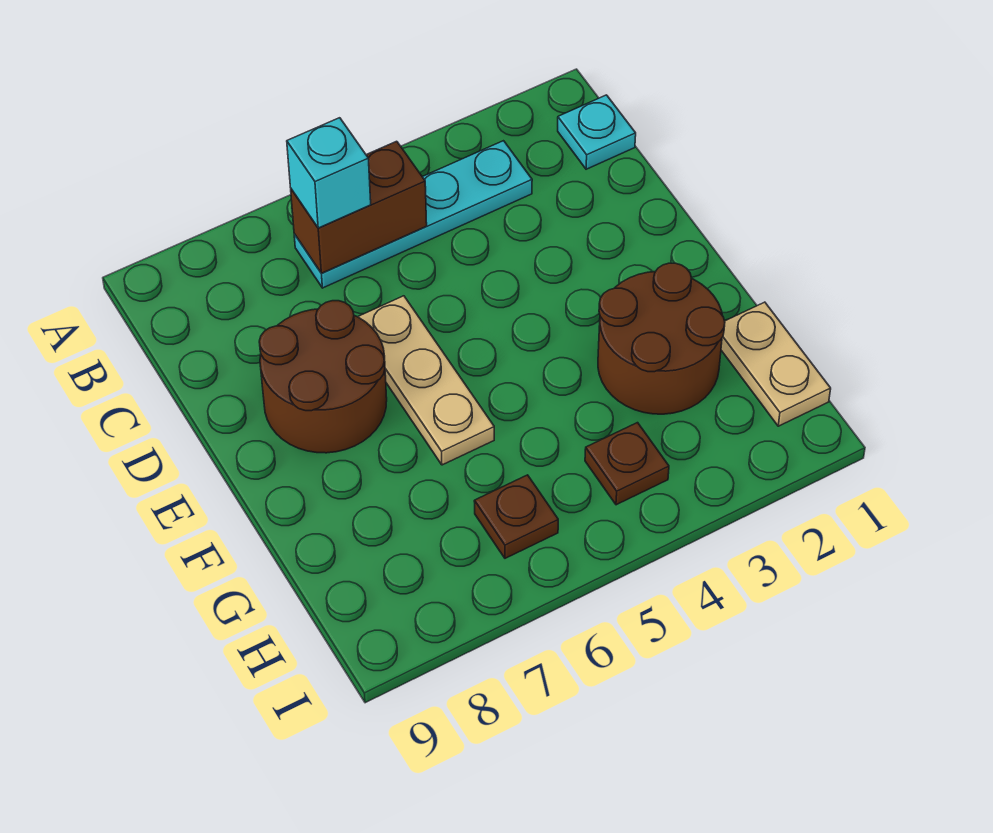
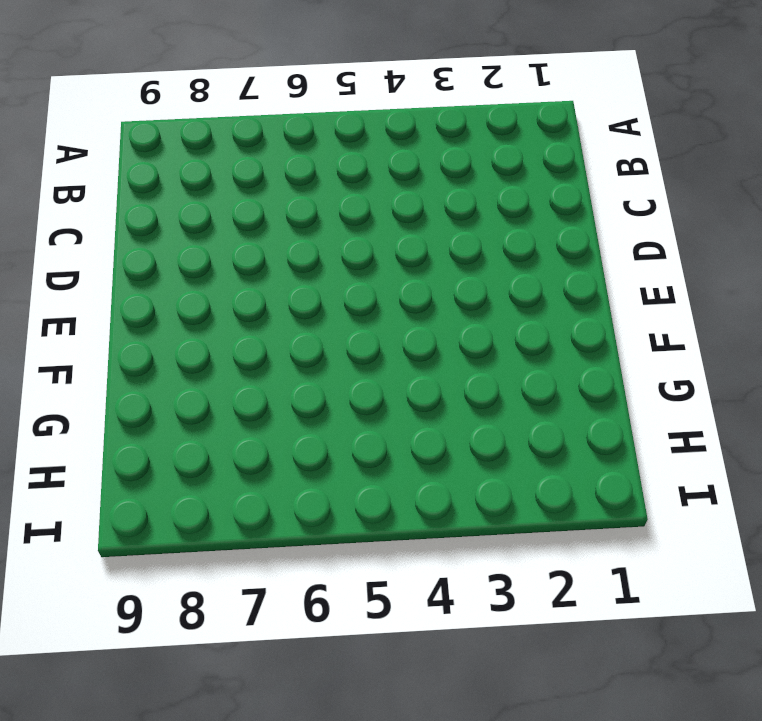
none -> cyan 1x1 plate [558,95,636,169]
none -> cyan 1x4 plate [294,141,532,288]

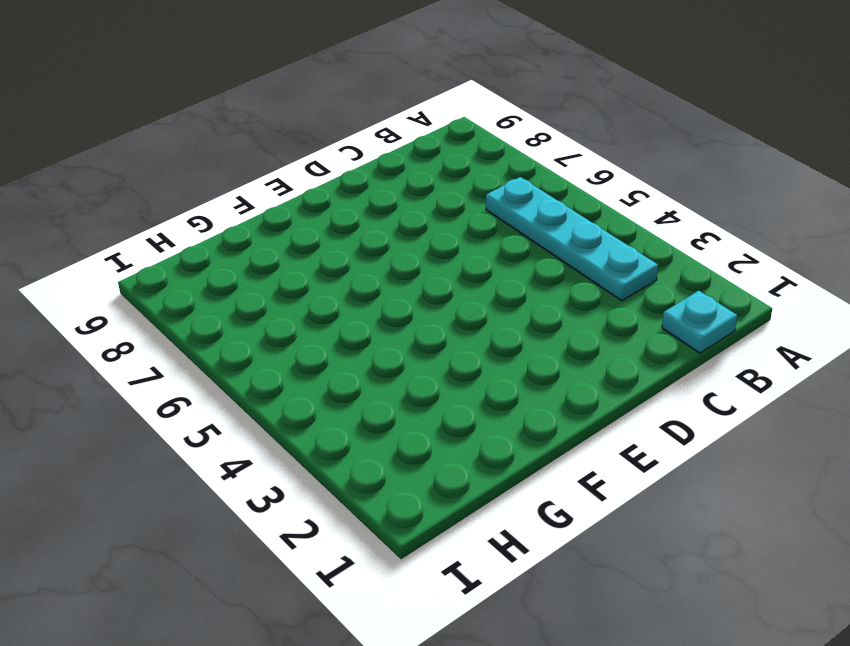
none -> tan 1x3 plate [358,296,494,465]
none -> brown 2x2 round brick [259,301,387,453]

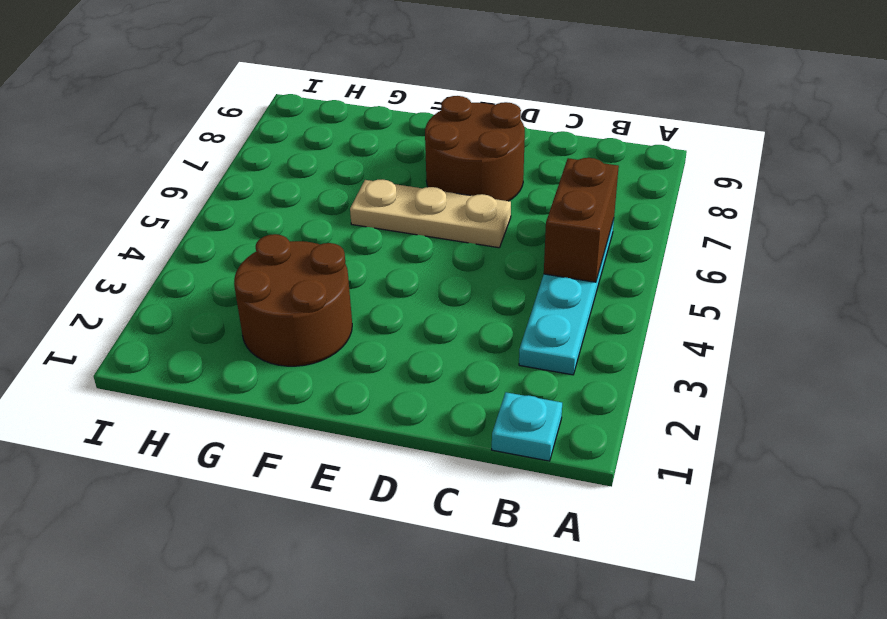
none -> tan 1x2 plate [721,302,831,426]
none -> brown 1x1 plate [585,423,669,505]

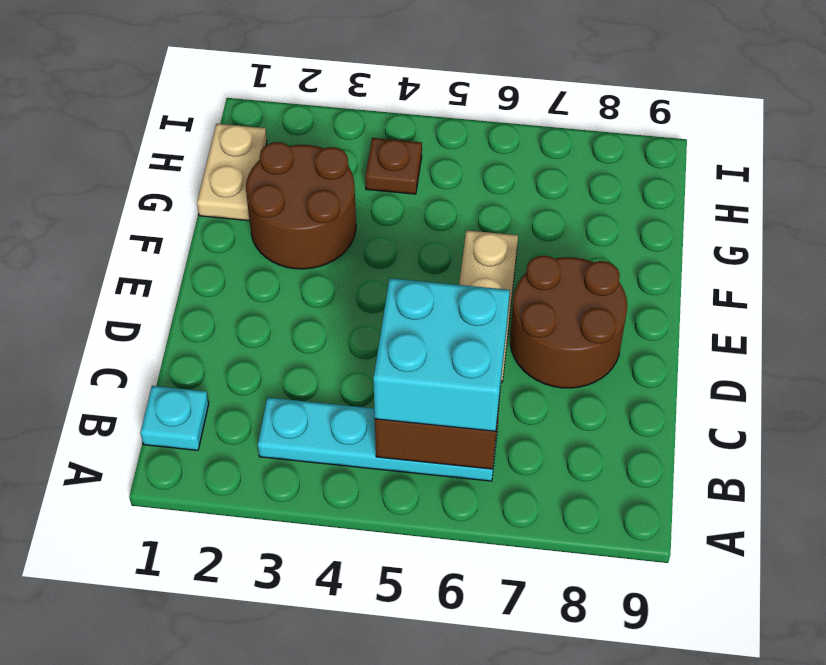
cyan 2x2 brick [373,278,510,431] -> cyan 1x1 brick [287,118,371,228]
none -> brown 1x1 plate [474,475,558,558]

